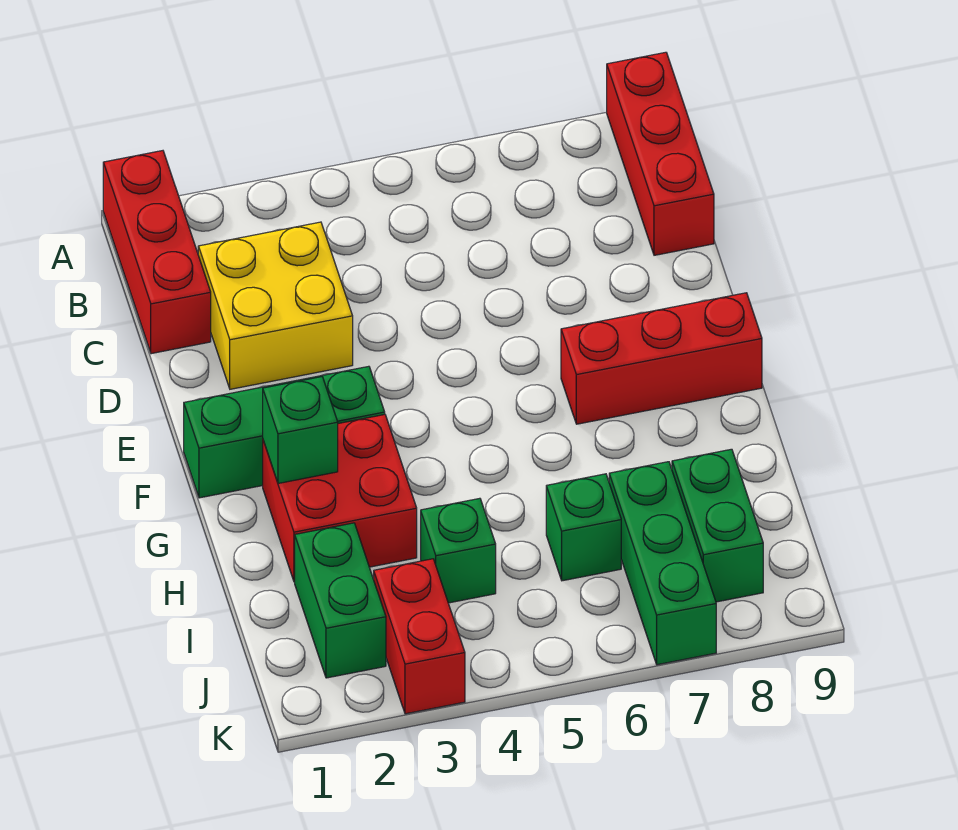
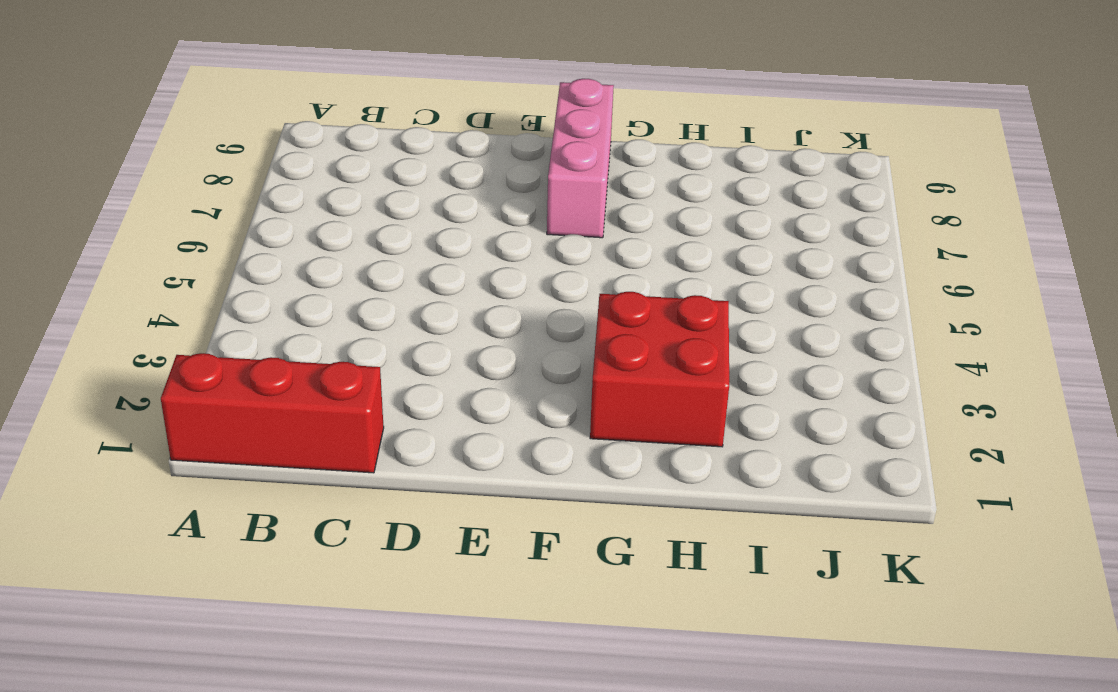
pink 1x3 brick [547,79,614,238] -> red 1x3 brick [561,293,762,424]
none -> red 1x3 brick [607,52,714,255]
none -> yellow 2x2 brick [198,222,353,389]
none -> green 1x3 brick [184,366,385,498]

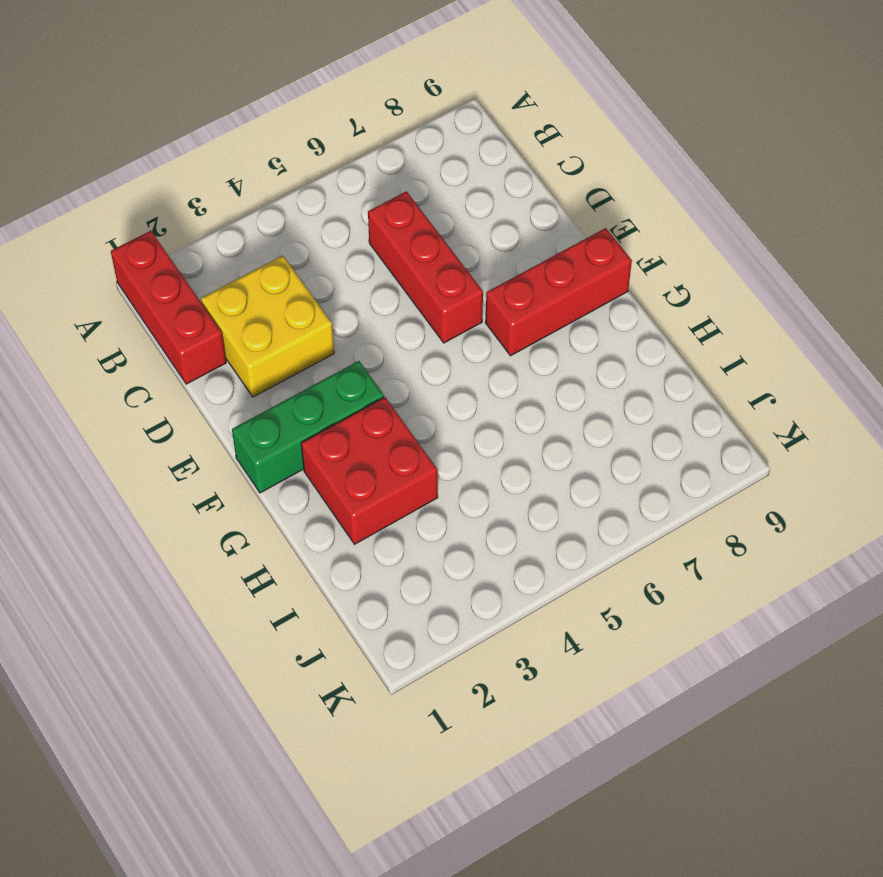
red 1x3 brick [368,191,483,343] -> red 1x3 brick moved to [607,52,714,255]
none -> green 1x2 brick [295,523,386,678]
none -> green 1x1 brick [421,498,496,603]
none -> green 1x1 brick [546,474,621,581]

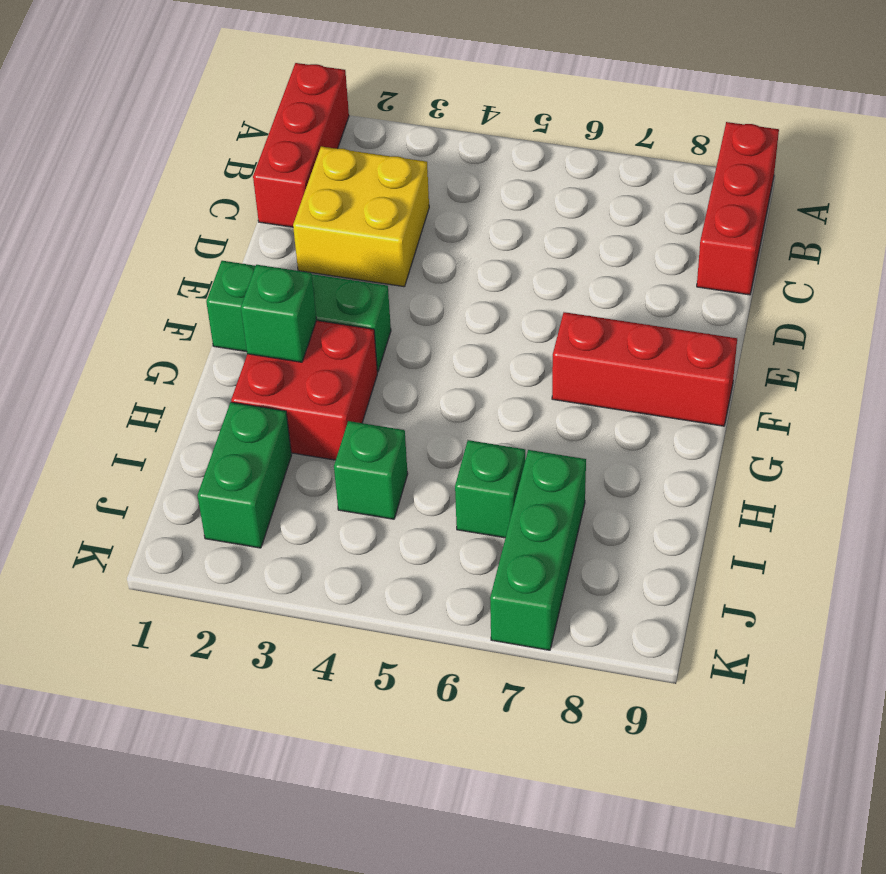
none -> green 1x2 brick [672,449,763,602]
none -> red 1x2 brick [374,559,465,714]

